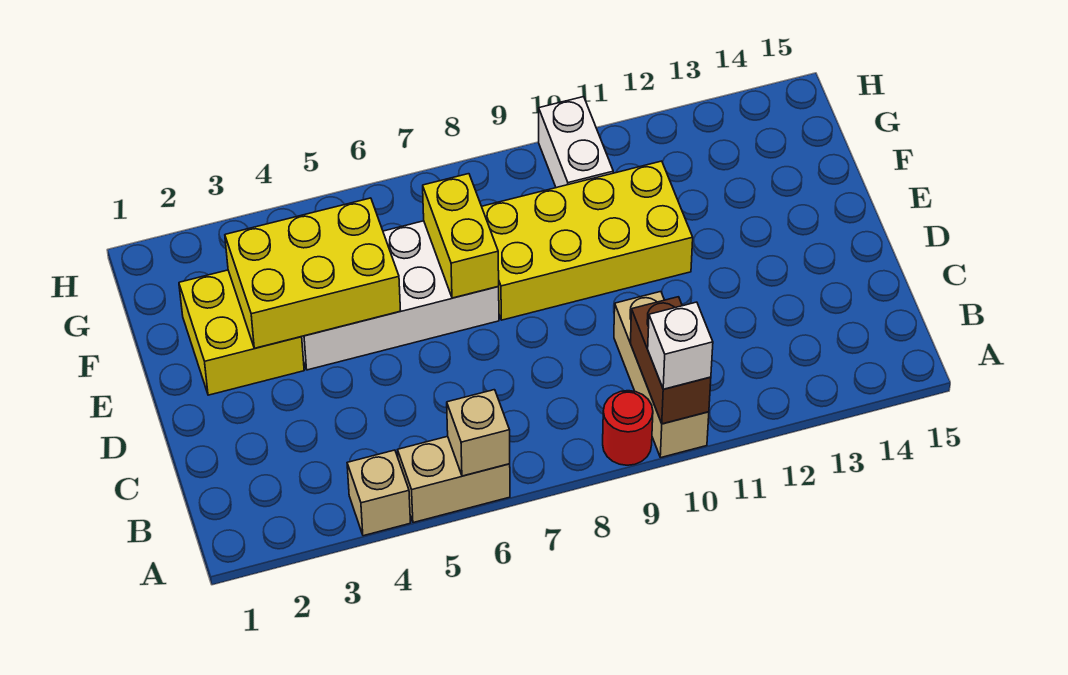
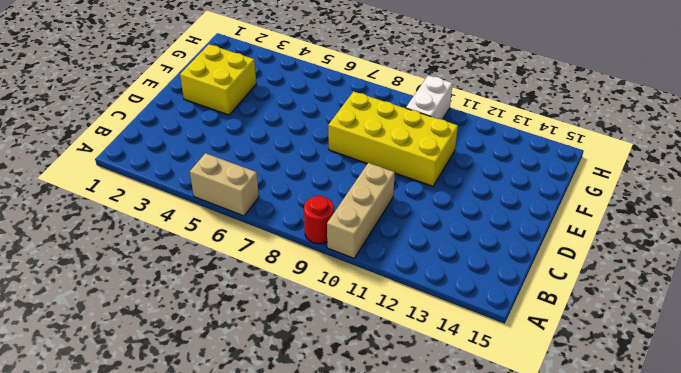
none -> tan 1x1 brick [347,450,410,536]
none -> white 2x4 brick [302,221,499,370]
none -> tan 1x1 brick [447,390,510,476]

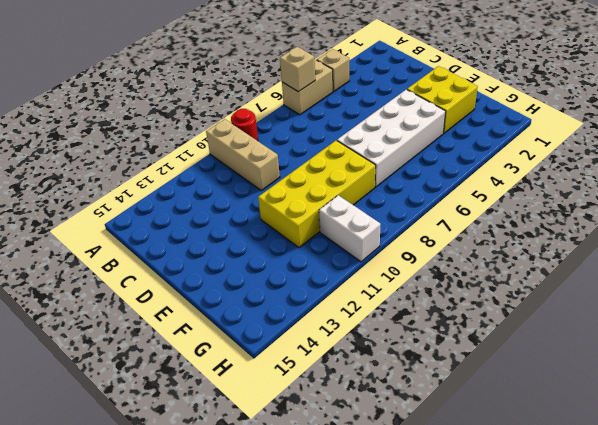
none -> brown 1x2 brick [630,297,711,424]
none -> yellow 2x3 brick [225,198,401,348]
none -> yellow 1x2 brick [423,174,499,298]

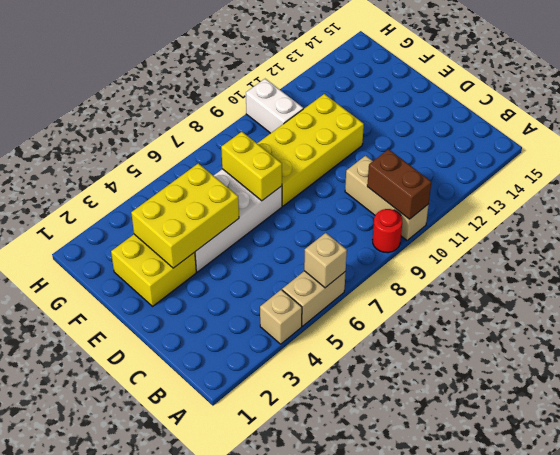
none -> white 1x1 brick [648,302,713,389]

